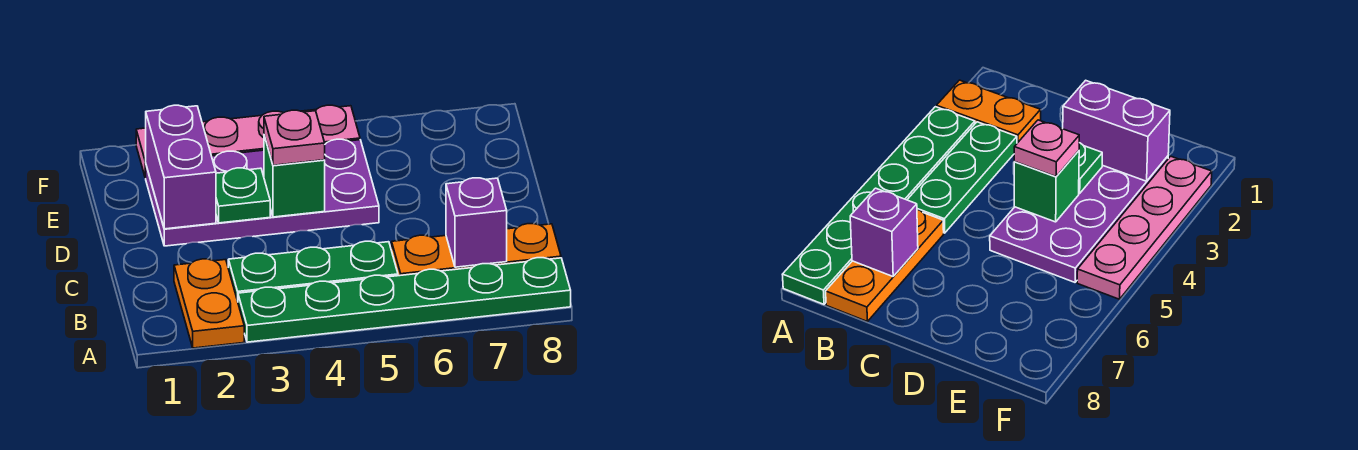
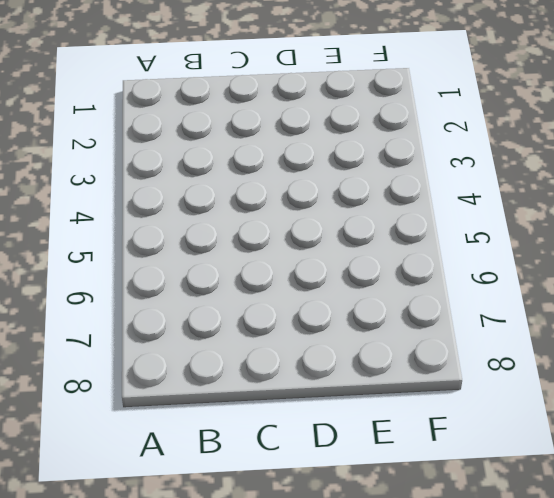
none -> orange 1x2 plate [174,259,244,348]
none -> green 1x6 plate [238,258,571,342]

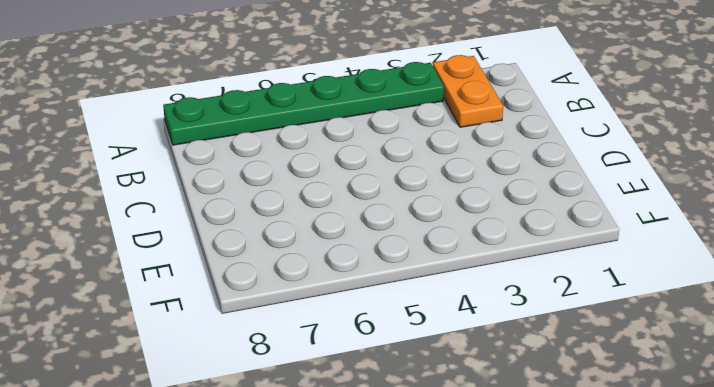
none -> green 1x3 plate [228,241,398,301]
none -> orange 1x3 plate [392,224,561,276]

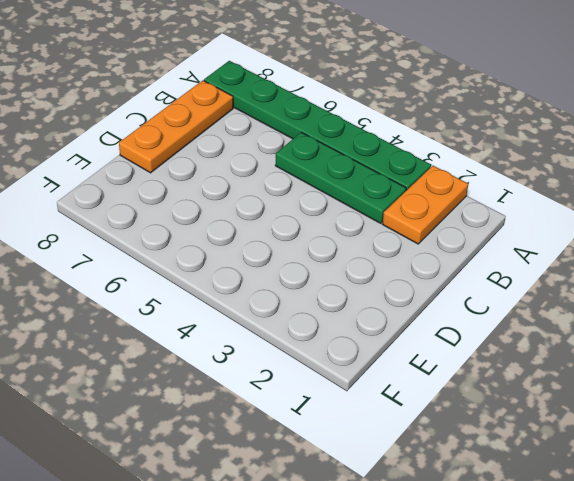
orange 1x3 plate [119,80,233,173] -> orange 1x3 plate turned to [392,224,561,276]
none -> purple 2x4 plate [146,139,379,246]
none -> pink 1x4 plate [136,105,360,178]

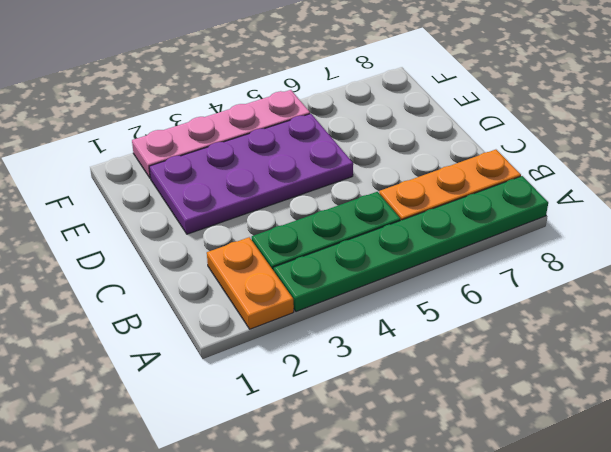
none -> purple 1x1 brick [446,178,507,267]
none -> purple 1x2 brick [145,105,216,229]

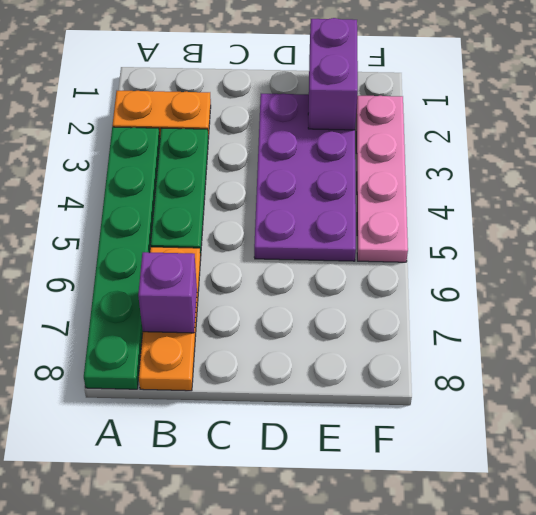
purple 1x2 brick [308,18,358,130] -> purple 1x2 brick turned to [145,105,216,229]
none -> green 1x1 plate [216,168,270,223]
none -> green 1x1 brick [264,136,325,217]

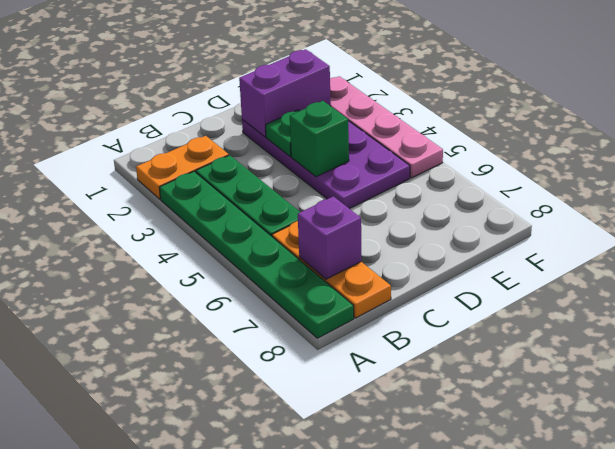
none -> pink 1x1 plate [264,110,325,165]

